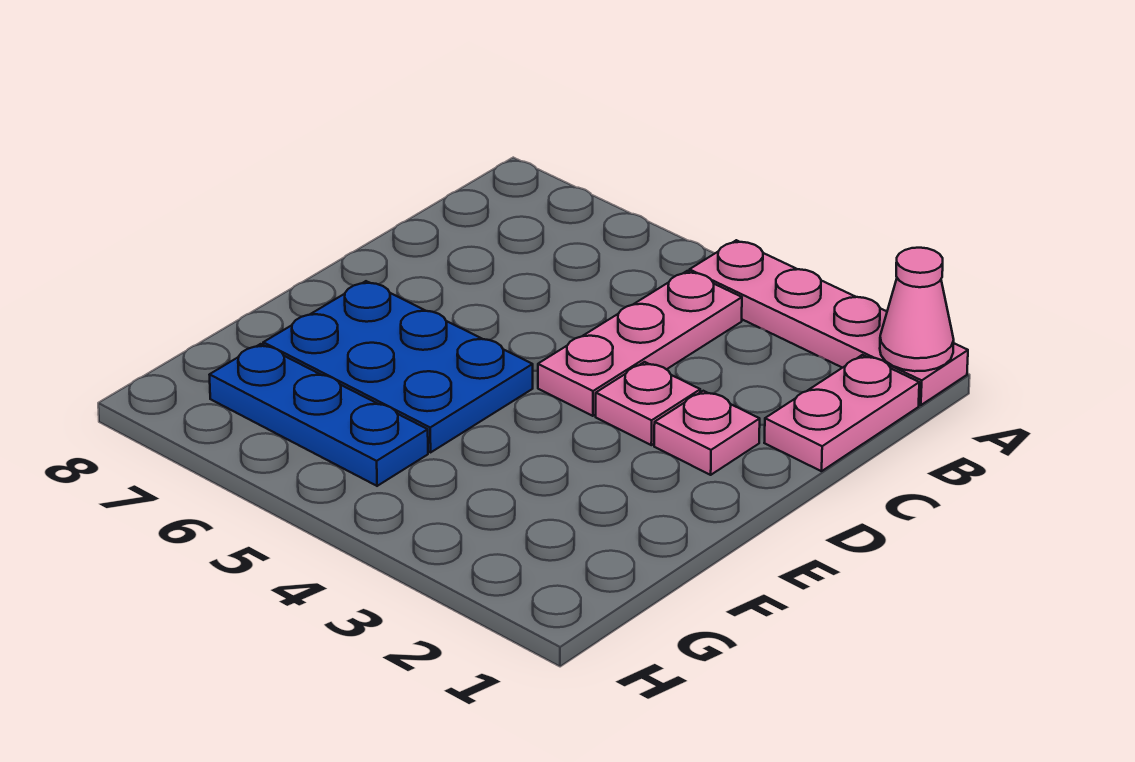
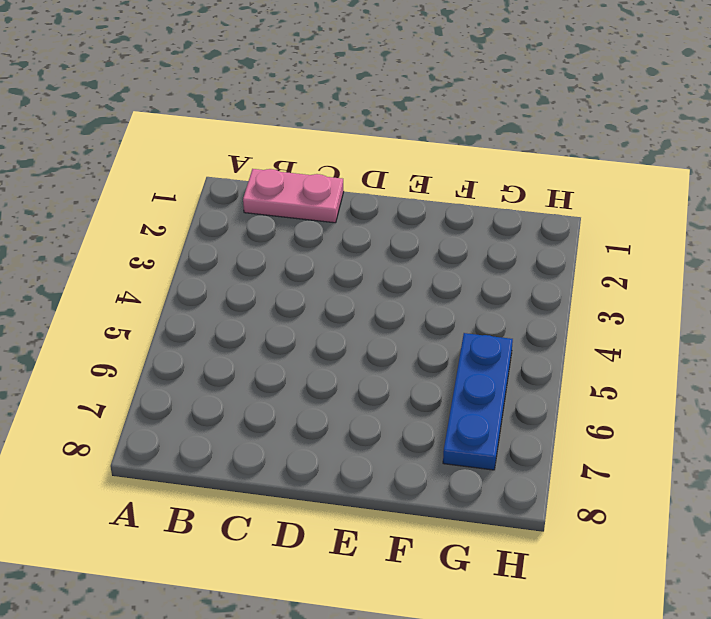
none -> pink 1x4 plate [689,240,968,405]
none -> pink 1x3 plate [538,271,742,416]

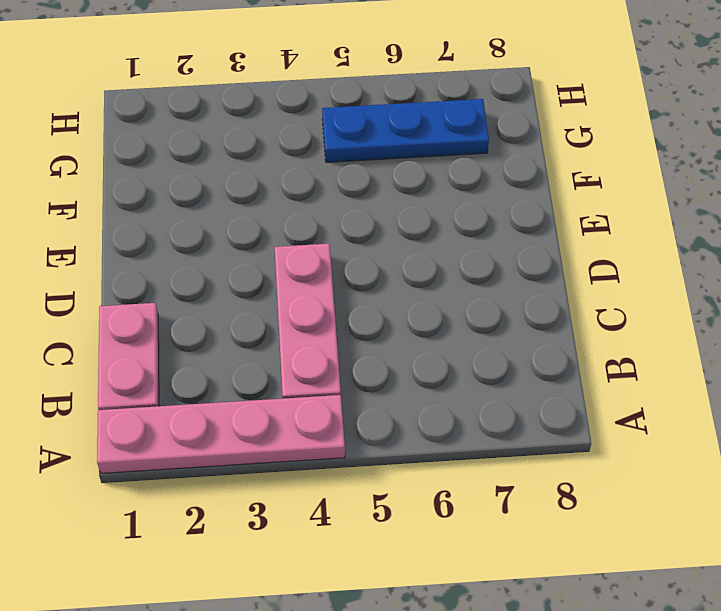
none -> pink 1x1 plate [654,391,760,475]
none -> pink 1x1 plate [596,362,700,445]

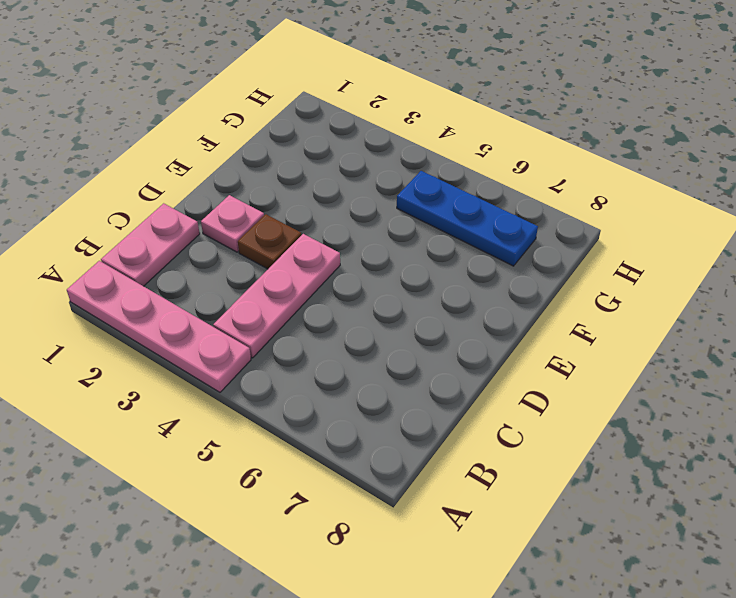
brown 1x1 plate [238,214,301,269] -> pink 1x1 plate [596,362,700,445]
none -> blue 2x3 plate [263,281,533,452]
none -> pink 1x1 cone [880,248,954,371]

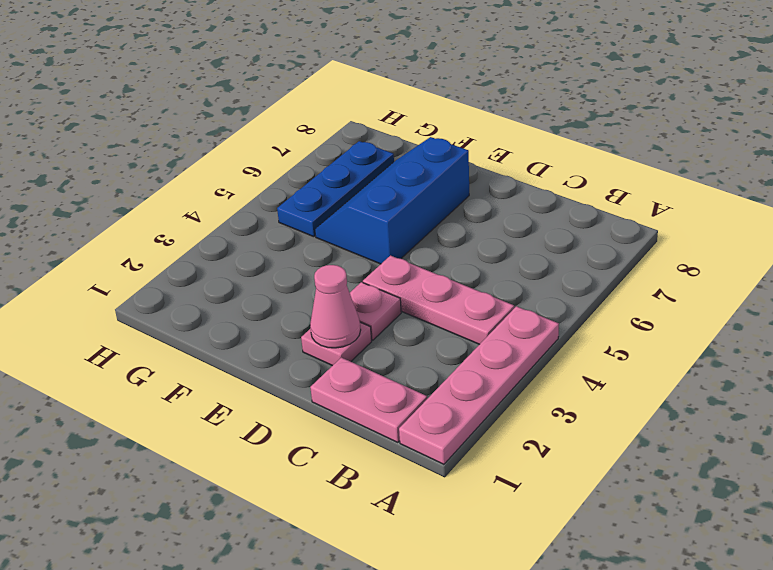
pink 1x1 cone [310,265,361,348] -> pink 1x1 cone moved to [880,248,954,371]
blue 2x3 slope [315,137,469,264] -> blue 2x3 plate [263,281,533,452]

